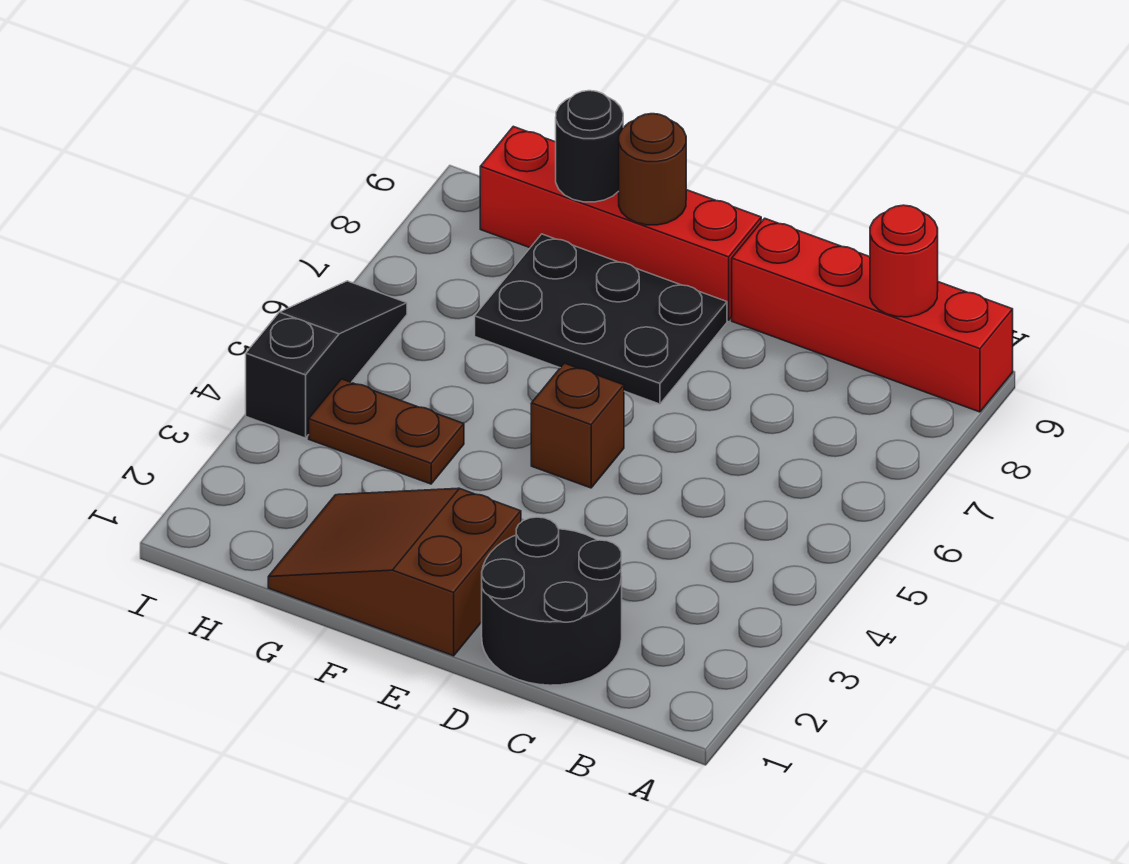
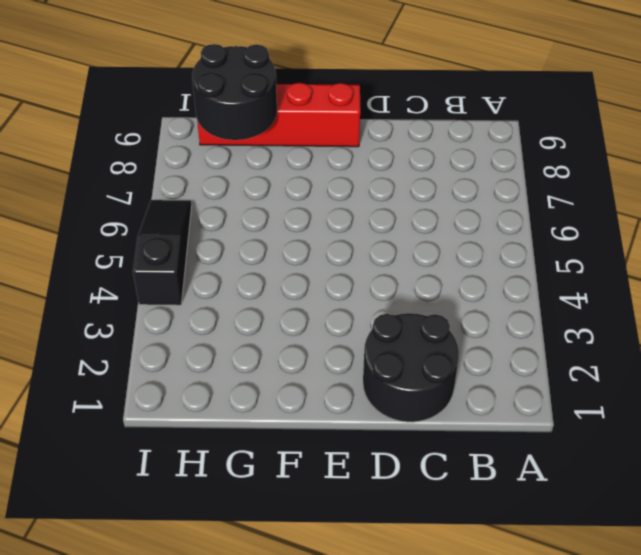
black 2x2 round brick [192,44,277,140] -> black 1x1 round brick [556,91,623,202]
none -> red 1x4 brick [732,218,1013,412]
none -> brown 2x3 slope [268,488,521,656]

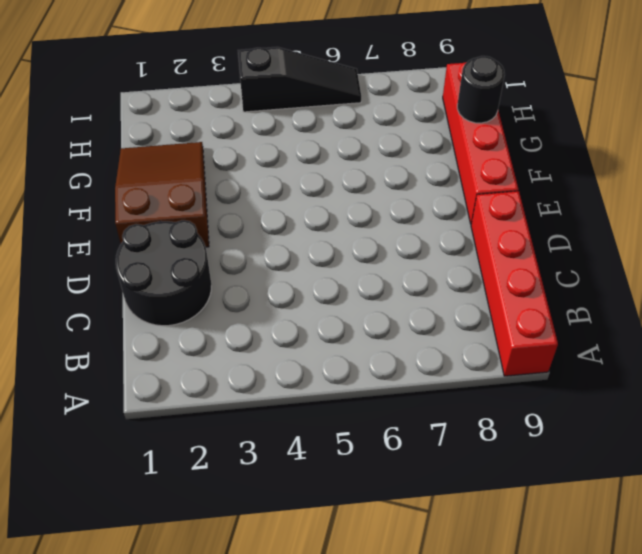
none -> brown 1x1 brick [531,363,624,488]
none -> black 2x3 plate [475,234,727,404]

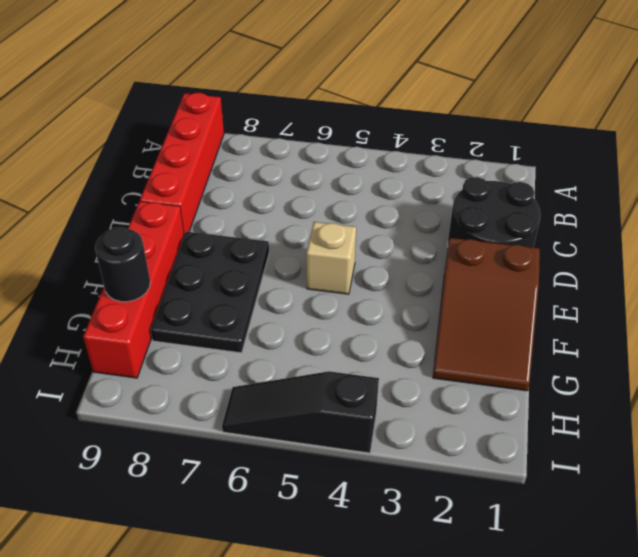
tan 1x1 brick [306,222,356,294] -> brown 1x1 brick [531,363,624,488]
none -> brown 1x2 plate [309,379,464,484]
none -> red 1x1 round brick [870,205,938,317]

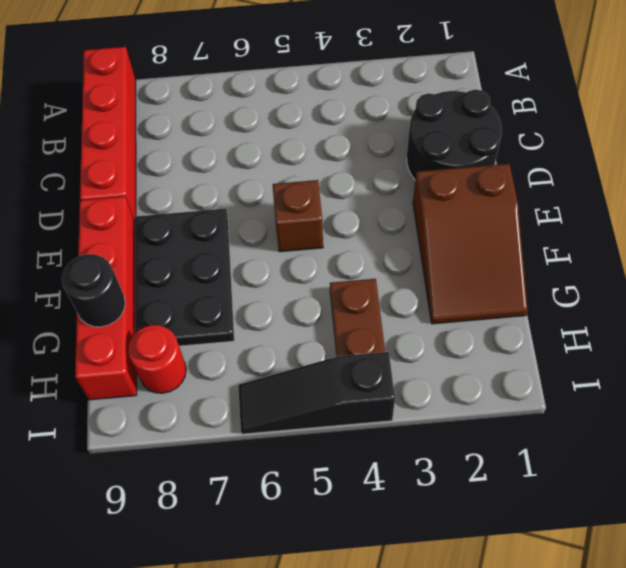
red 1x1 round brick [128,325,186,393] -> red 1x1 round brick moved to [870,205,938,317]
none -> brown 1x1 round brick [619,114,686,225]

